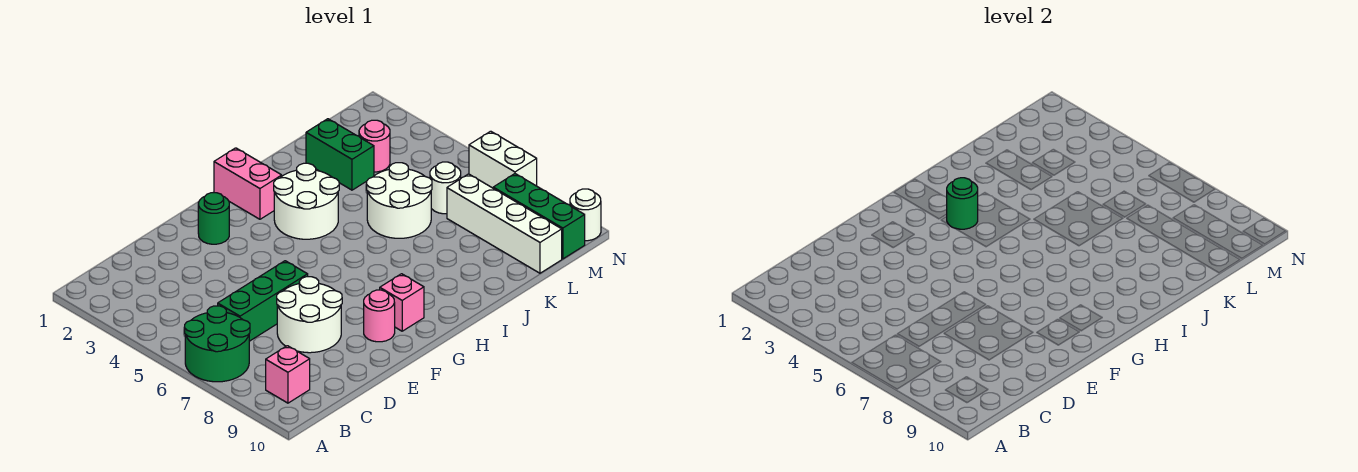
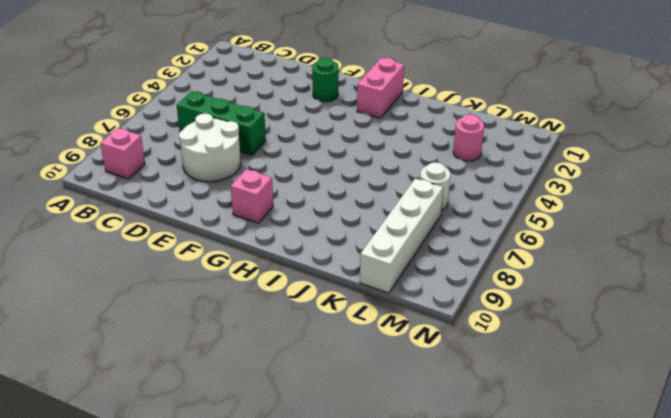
none -> green 2x2 round brick [185,306,250,382]
none -> pink 1x1 round brick [364,290,395,342]
none -> white 2x2 round brick [274,163,339,239]

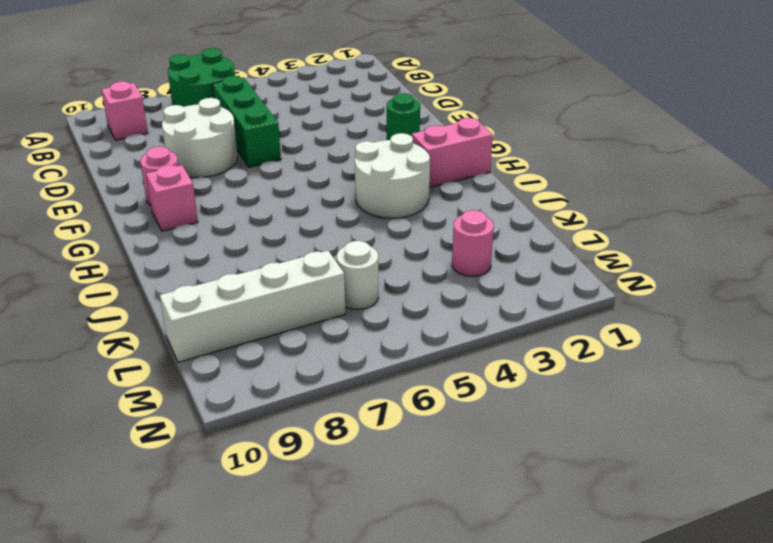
none -> white 2x2 round brick [367,163,432,238]
none -> green 1x2 brick [306,119,374,190]
none -> green 1x3 brick [493,174,585,259]

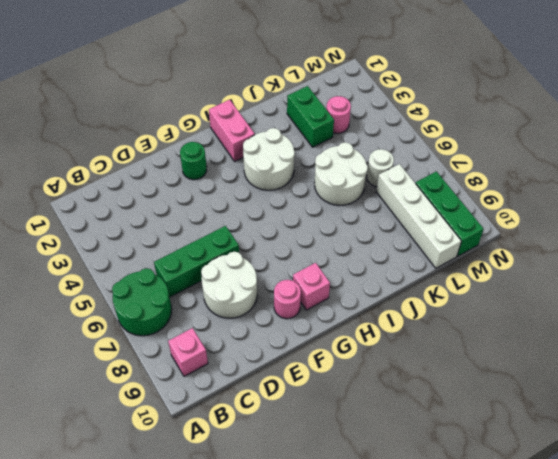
none -> white 1x2 brick [469,131,537,188]
none -> white 1x1 round brick [570,189,601,241]
none -> green 1x1 round brick [947,178,978,229]

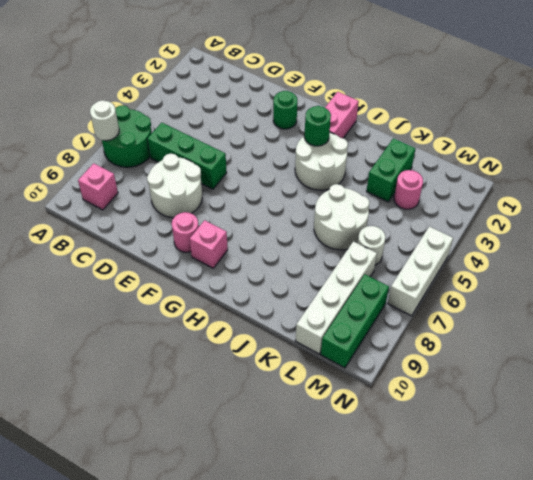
white 1x1 round brick [90,100,119,141] -> white 1x1 round brick moved to [570,189,601,241]
white 1x3 brick [388,226,453,316] -> white 1x2 brick [469,131,537,188]

